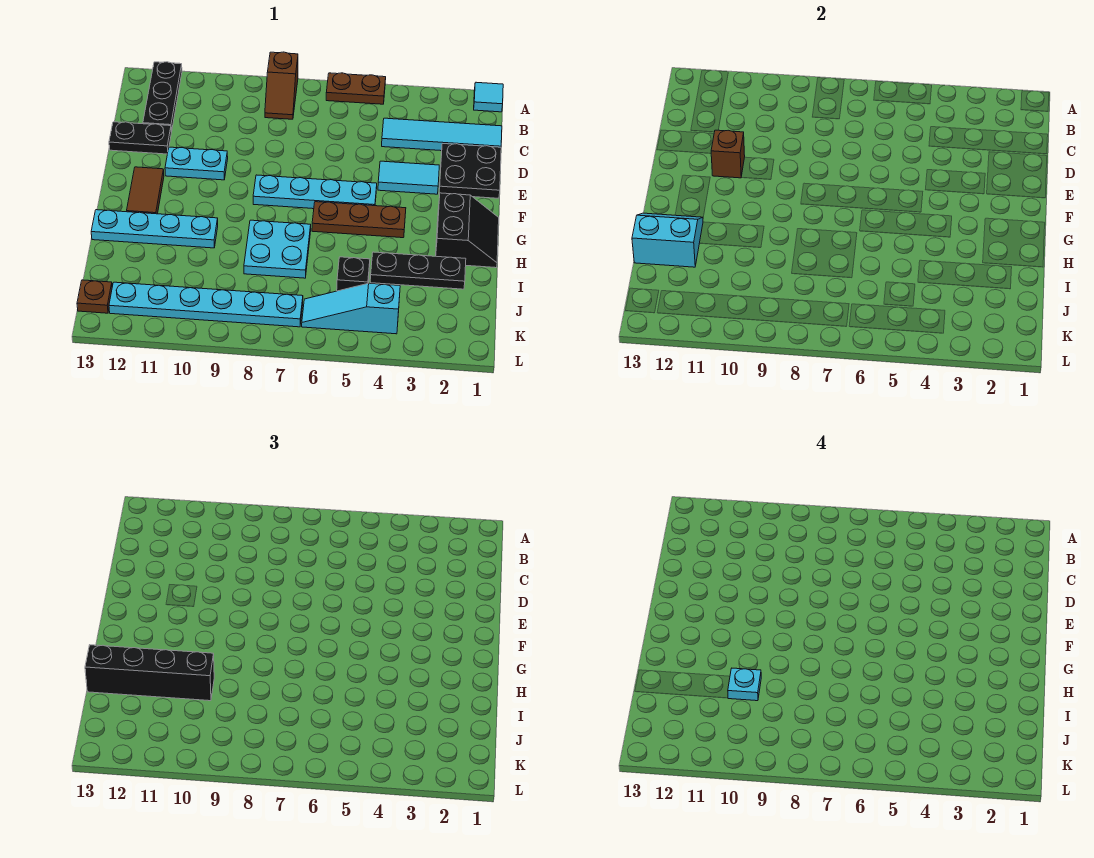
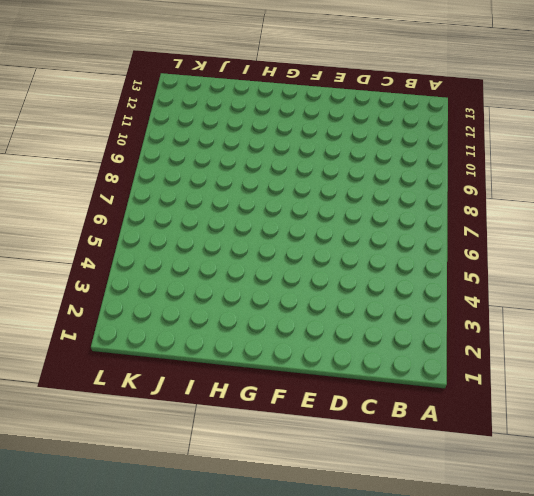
none -> cyan 1x1 tile [474,82,503,112]
none -> brown 1x2 plate [326,73,386,104]
none -> brown 1x2 slope [265,52,298,119]

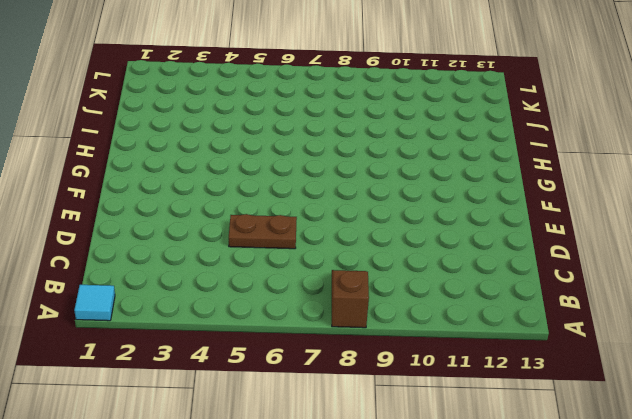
brown 1x2 plate [229,214,297,249] -> brown 1x2 plate moved to [326,73,386,104]
none -> black 1x3 plate [143,62,182,132]
none -> cyan 1x4 tile [382,118,502,151]
none -> black 2x2 plate [439,144,501,198]

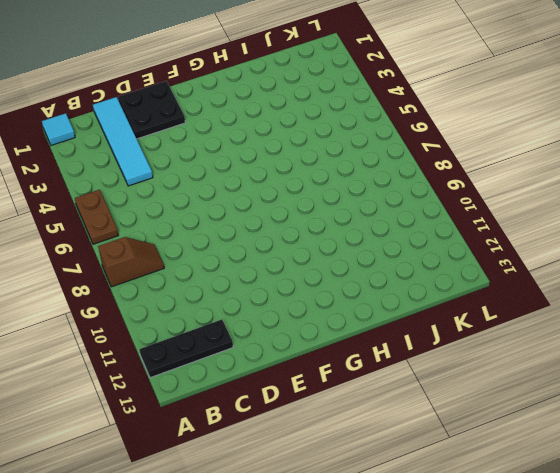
none -> black 1x2 plate [109,122,171,154]
none -> cyan 1x2 tile [378,161,439,194]
none -> cyan 1x2 plate [165,147,228,180]

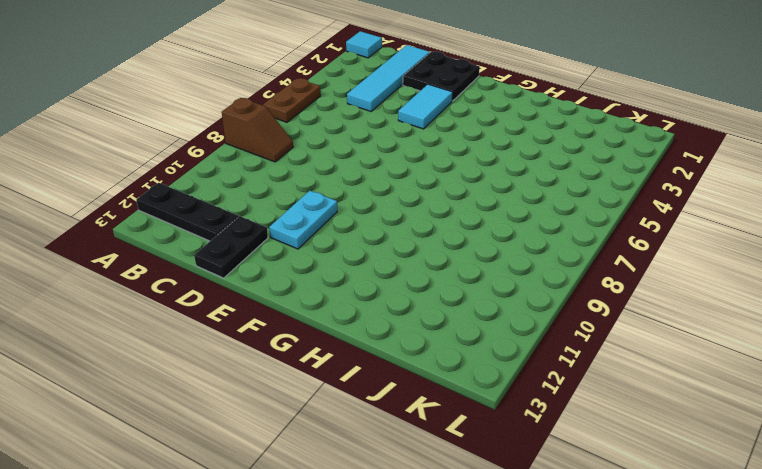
none -> cyan 1x4 plate [253,175,377,209]
none -> brown 1x2 tile [127,167,164,214]
none -> black 2x2 slope [436,193,499,268]

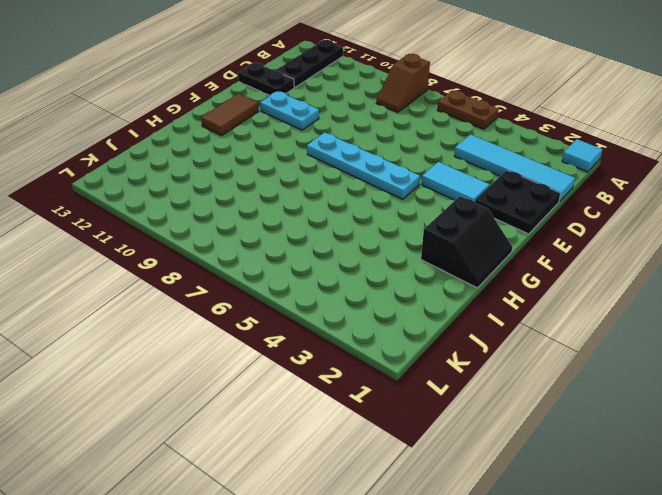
none -> brown 1x3 plate [312,202,406,238]
none -> cyan 2x2 plate [244,220,311,278]
none -> cyan 1x4 plate [91,210,218,248]

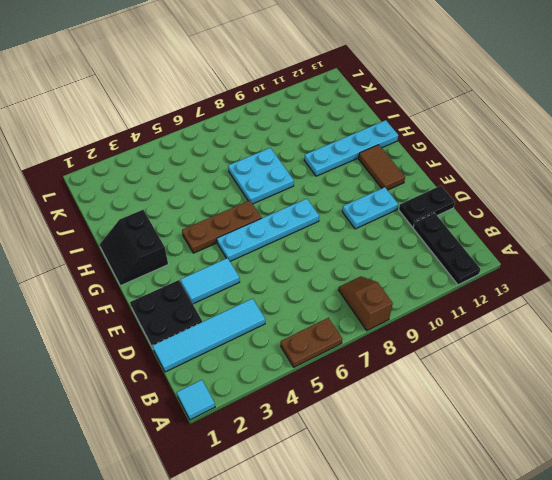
none -> black 1x3 plate [370,252,466,289]
none -> black 1x1 brick [337,257,370,291]
none -> cyan 1x3 slope [302,283,400,334]

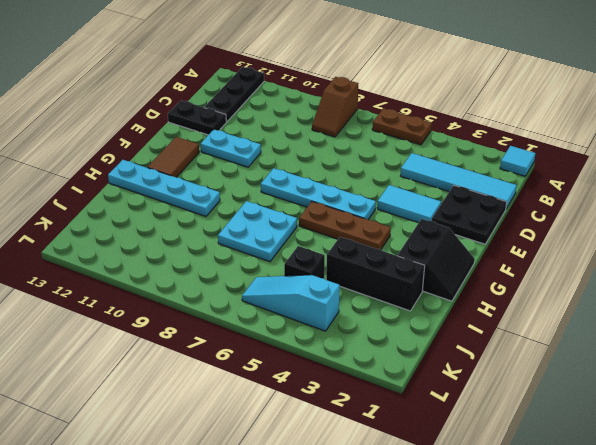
black 1x3 brick [326,237,425,311] -> black 1x3 plate [370,252,466,289]
none -> cyan 1x6 plate [109,282,303,327]
none -> brown 1x1 plate [77,280,112,313]
none -> brown 1x1 brick [711,130,745,178]

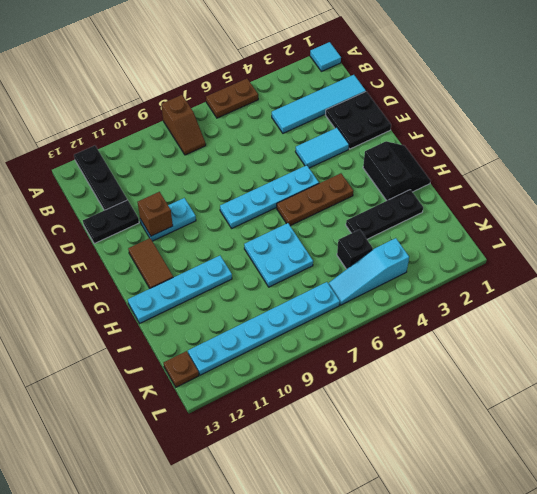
none -> cyan 2x2 slope [632,213,703,267]
none -> black 1x4 brick [85,645,214,701]
none -> cyan 1x1 plate [728,668,761,701]

